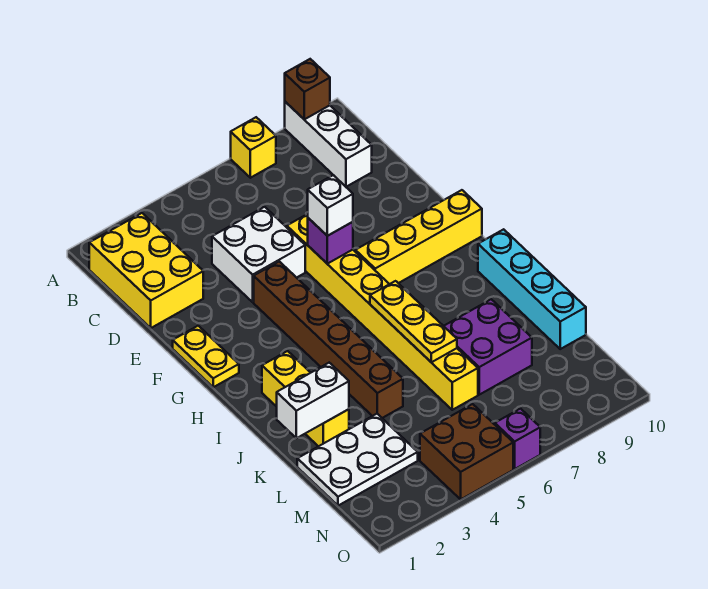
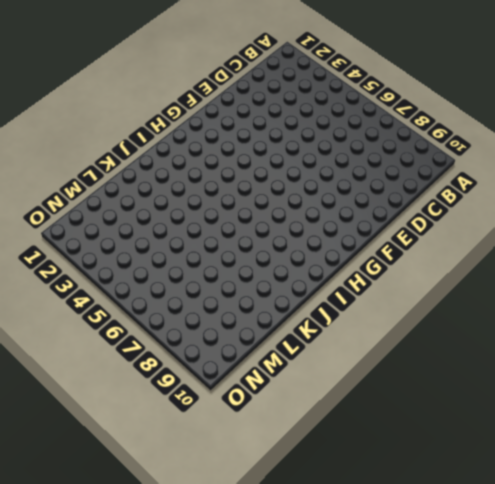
none -> yellow 1x1 brick [231,117,276,178]
none -> white 1x3 brick [285,102,372,187]
none -> yellow 2x3 brick [89,213,203,328]

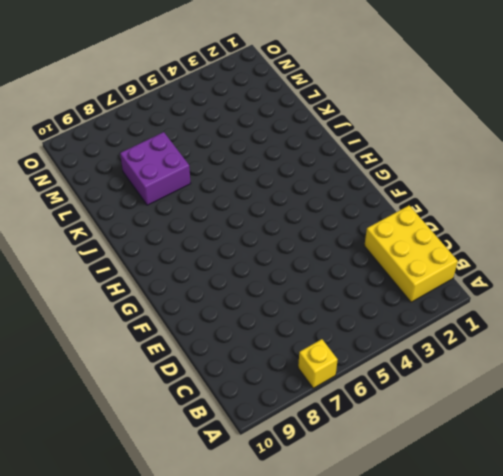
none -> white 1x3 brick [285,102,372,187]
none -> white 2x2 brick [212,207,305,302]
none -> yellow 1x8 brick [287,214,478,410]

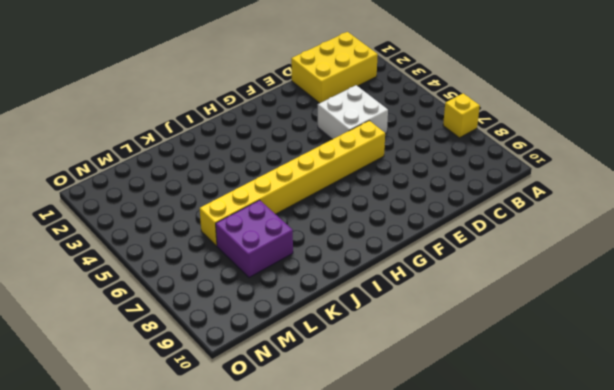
none -> white 1x3 brick [285,102,372,187]
none -> yellow 1x2 plate [173,326,239,387]
none -> brown 1x6 brick [254,261,403,418]

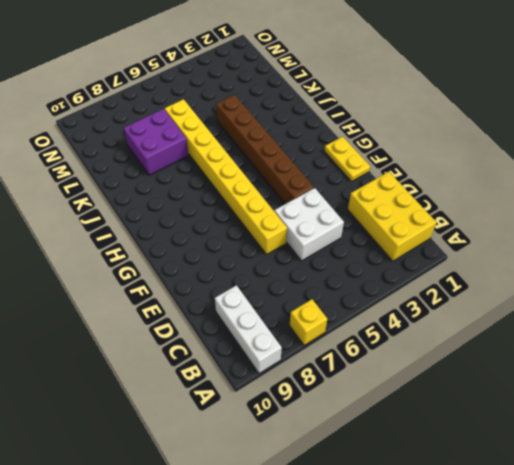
none -> yellow 1x4 brick [355,190,482,284]
none -> yellow 1x3 brick [262,351,349,446]
none -> cyan 1x4 brick [478,229,586,349]

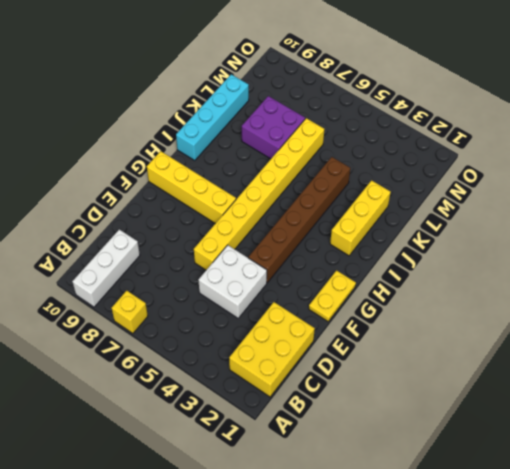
none -> white 2x3 plate [297,414,418,506]
none -> brown 2x2 brick [420,404,513,499]
none -> purple 1x1 brick [495,409,540,469]

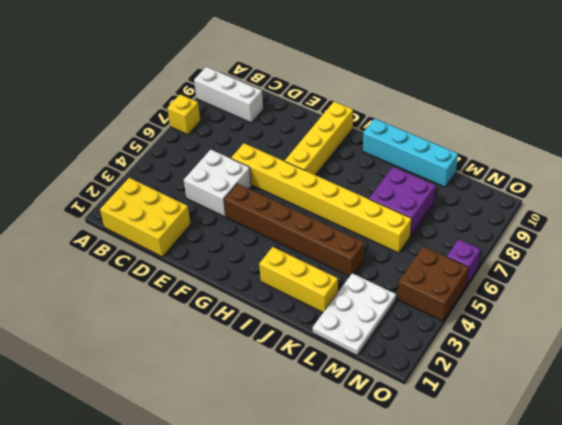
none -> yellow 1x2 plate [173,326,239,387]
none -> brown 1x1 brick [285,59,330,119]
none -> purple 1x1 brick [308,218,353,264]

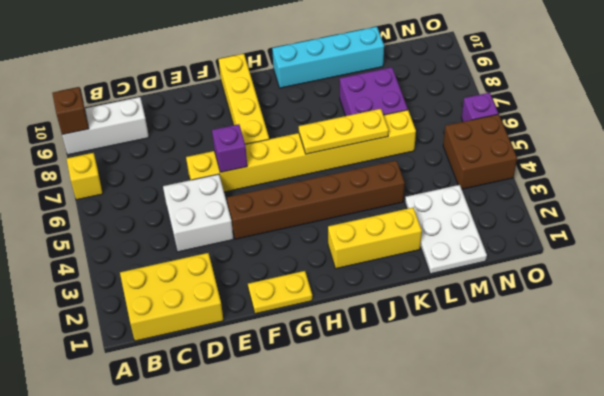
none -> white 1x2 brick [277,363,349,438]
none -> white 1x1 brick [308,175,353,236]

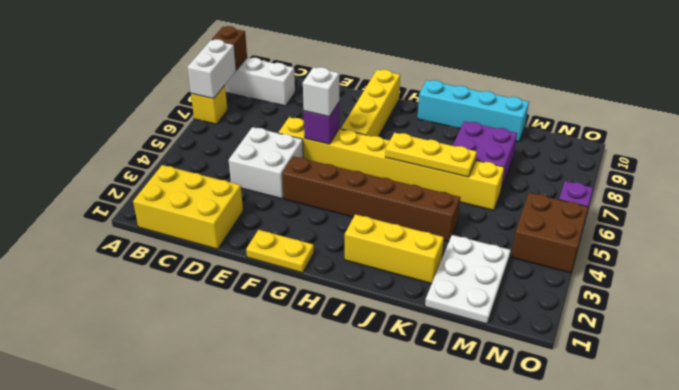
white 1x2 brick [187,39,236,99] -> white 1x2 brick moved to [277,363,349,438]

